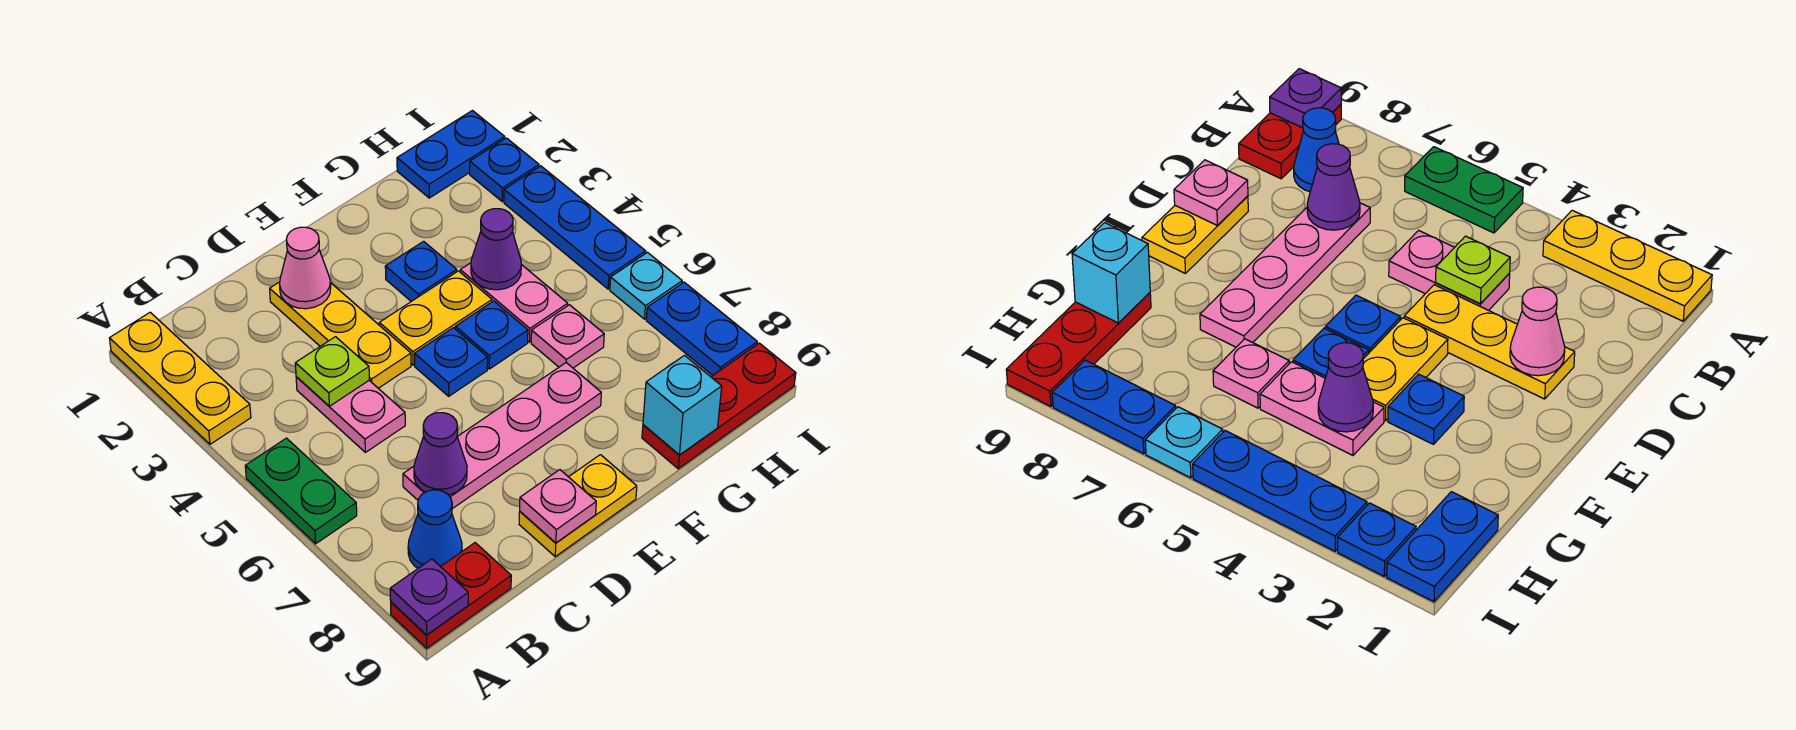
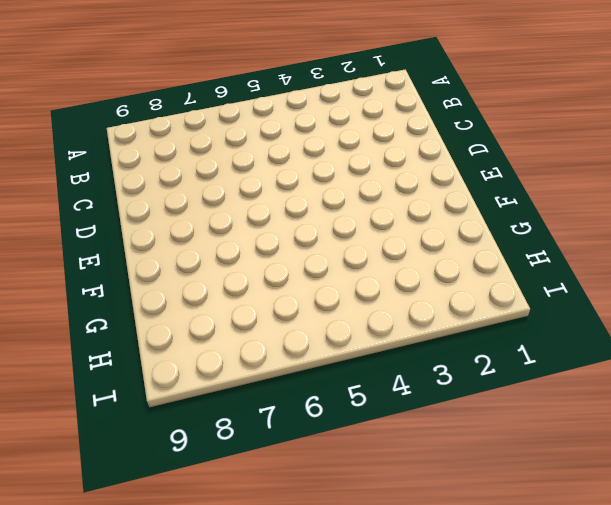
none -> yellow 1x3 plate [110,312,251,444]
none -> green 1x2 plate [245,438,357,544]
none -> red 1x2 plate [391,543,511,648]

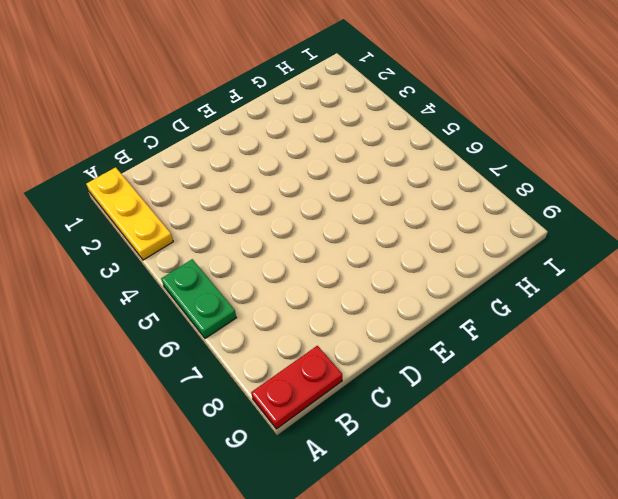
none -> blue 1x1 cone [408,490,462,568]
none -> pink 1x2 plate [296,377,405,452]
none -> pink 1x4 plate [403,363,601,509]

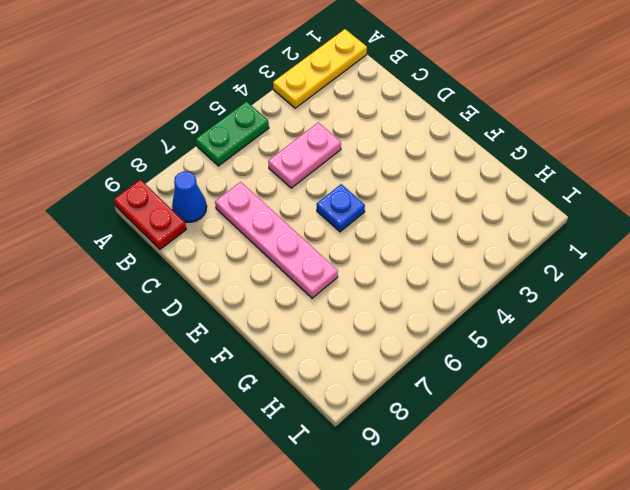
none -> yellow 1x3 plate [270,282,411,388]
none -> yellow 1x2 plate [519,455,637,556]
none -> yellow 1x2 plate [379,271,492,365]

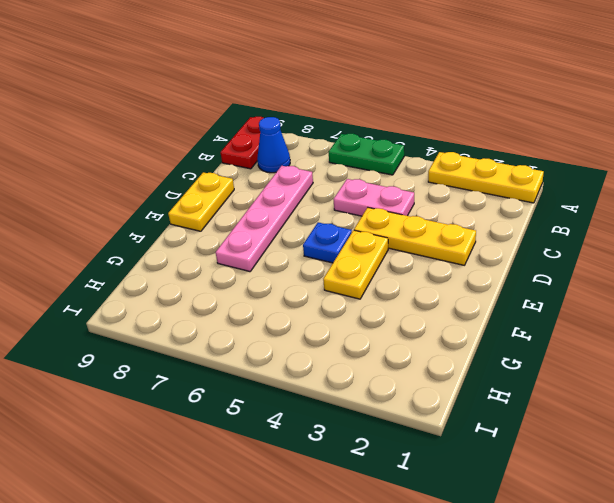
none -> blue 1x1 plate [385,241,457,301]
none -> blue 1x1 plate [455,301,528,369]
none -> pink 1x2 plate [460,263,568,342]

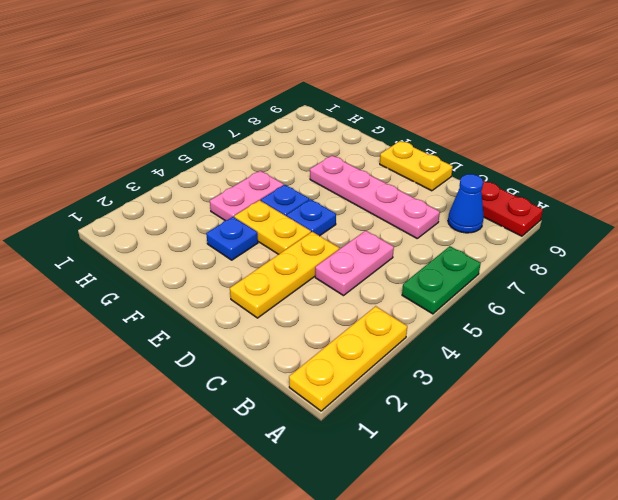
none -> pink 1x1 plate [531,305,604,368]
none -> red 1x3 plate [642,343,796,469]
none -> blue 1x2 plate [397,111,505,198]

